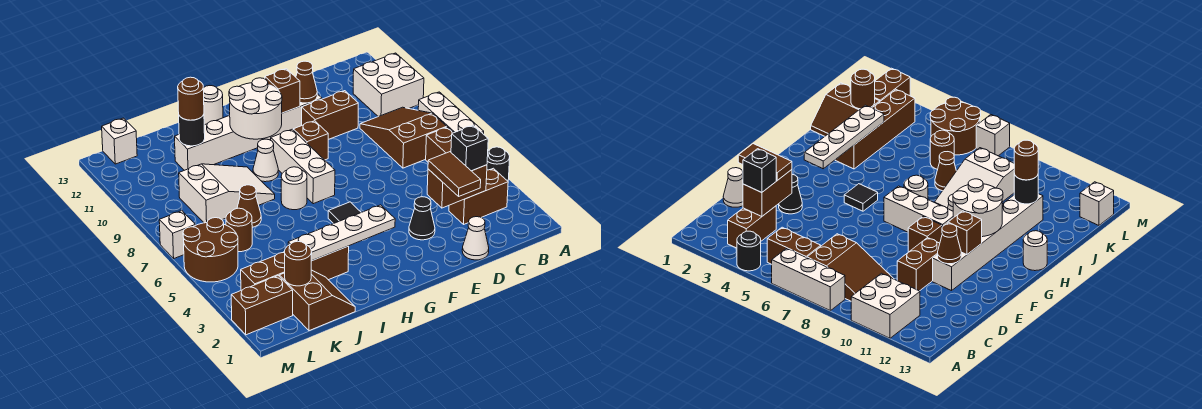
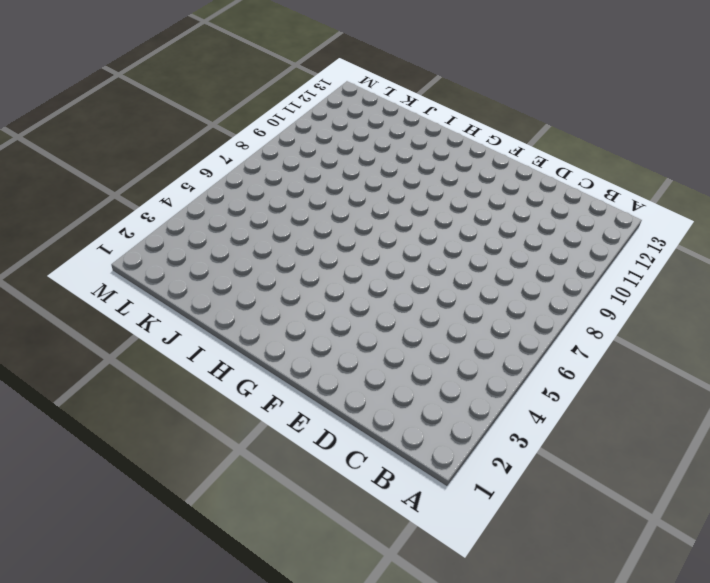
none -> black 1x1 round brick [487,147,510,181]
none -> white 1x3 brick [418,92,484,134]
none -> white 2x2 brick [353,53,424,117]
none -> brown 1x2 brick [449,168,508,224]

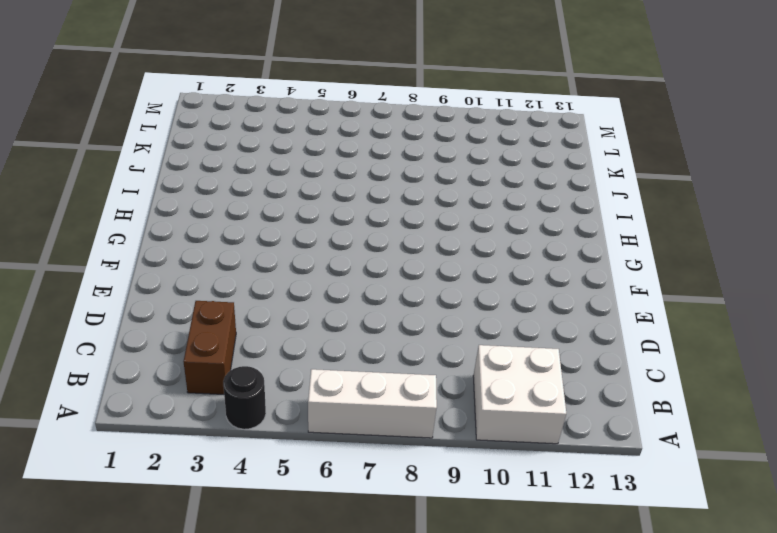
none -> brown 1x2 brick [426,127,454,162]
none -> brown 2x3 slope [360,107,447,168]
none -> white 1x1 cone [462,217,489,260]
none -> brown 1x2 brick [302,91,358,140]

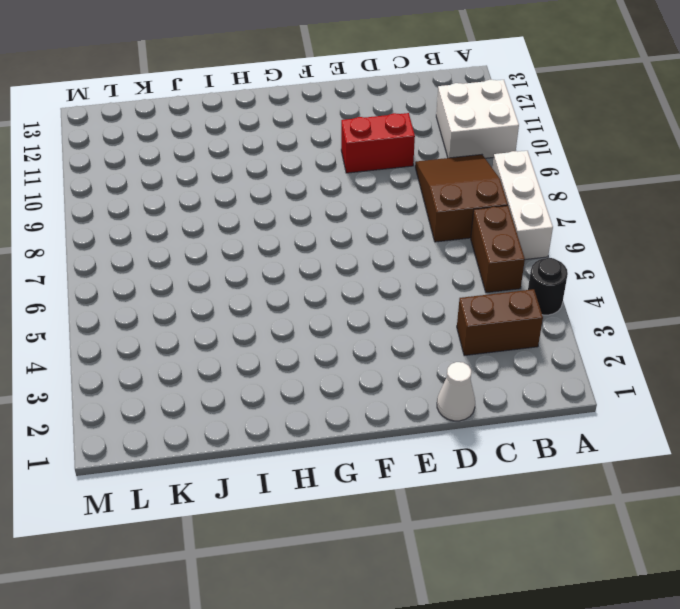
red 1x2 brick [341,113,415,173] -> brown 1x2 brick [302,91,358,140]
none -> black 1x1 cone [409,197,435,240]
none -> white 1x6 brick [175,94,322,170]
none -> brown 1x1 brick [293,121,328,160]
none -> black 1x1 tile [328,202,361,224]

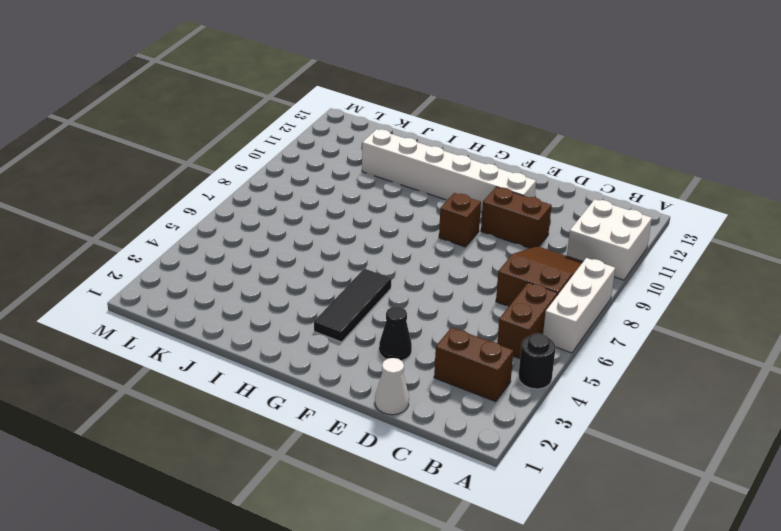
black 1x3 tile [314,268,391,342] -> black 1x1 tile [328,202,361,224]
none -> white 1x3 brick [271,129,335,204]
none -> white 1x1 round brick [281,167,307,210]
none -> white 1x1 cone [253,139,278,182]
none -> white 1x1 round brick [203,86,223,125]

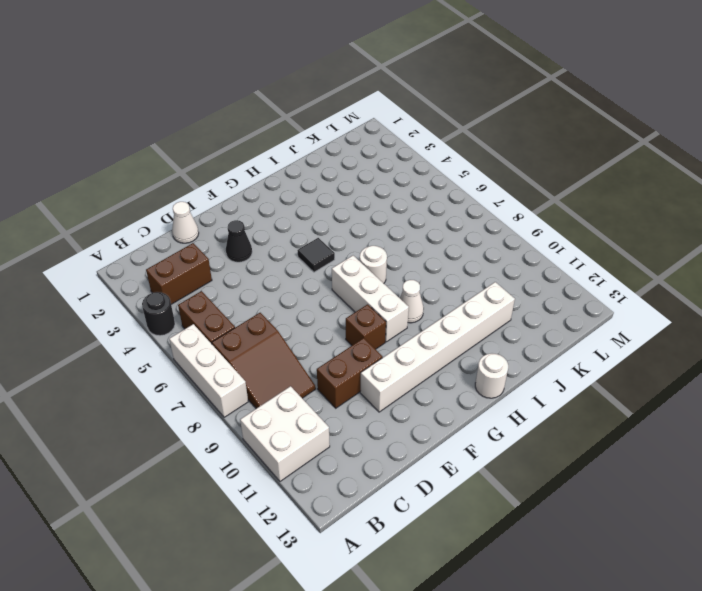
none -> brown 1x4 brick [241,246,349,290]
none -> white 2x3 slope [179,164,275,223]
none -> brown 2x2 slope [279,270,355,331]
none -> brown 1x1 cone [237,185,261,227]

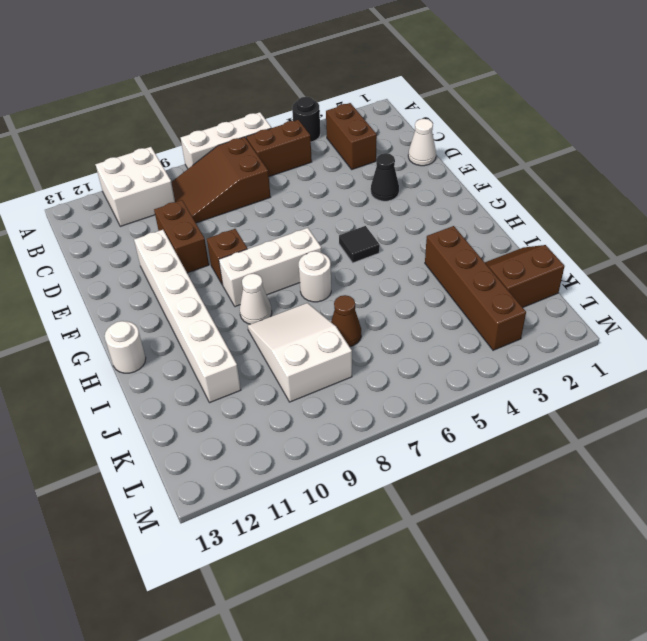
none -> brown 1x1 round brick [226,208,252,252]
none -> brown 1x2 brick [231,276,293,335]
none -> brown 2x2 round brick [183,218,238,282]
none -> white 1x1 brick [102,118,137,164]

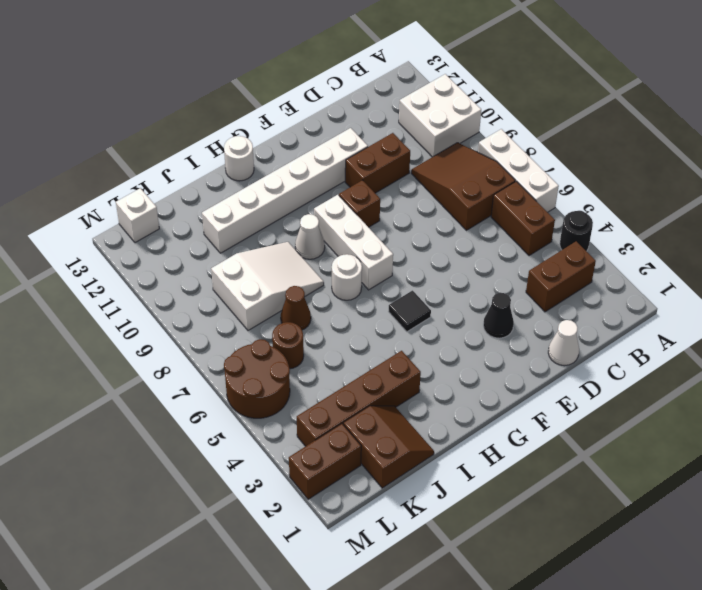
none -> white 1x1 brick [159,211,195,258]
none -> brown 1x2 brick [427,165,487,208]
none -> brown 1x1 cone [296,61,317,103]
none -> brown 1x1 brick [265,69,300,113]

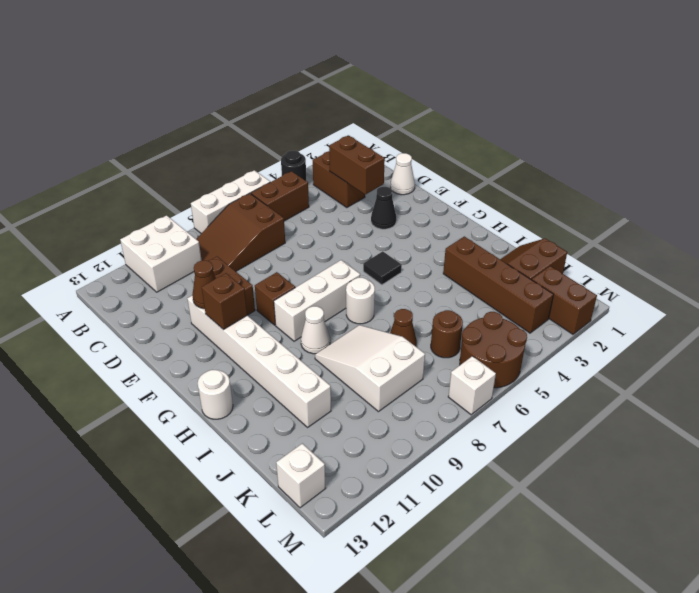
none -> white 1x4 plate [288,205,395,261]
none -> white 2x2 round brick [229,78,282,139]
none -> black 1x1 round brick [179,114,205,146]
none -> brown 1x1 round brick [284,241,312,286]

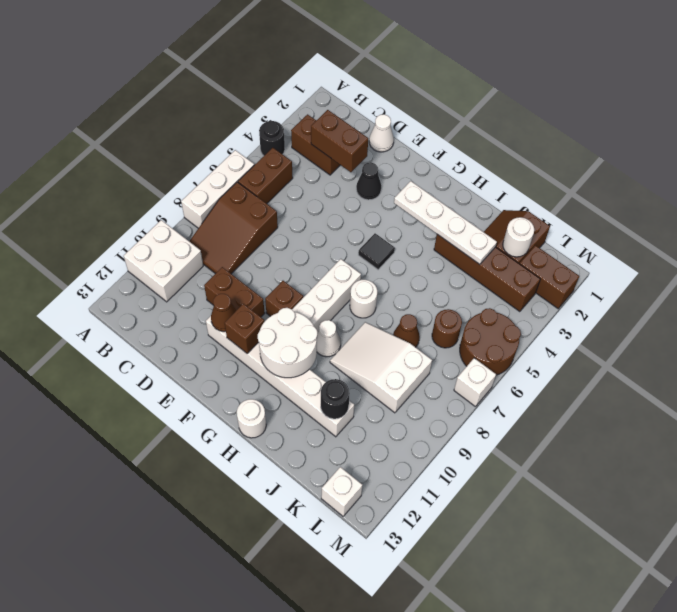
white 1x1 round brick [503,217,534,257] -> brown 1x1 round brick [284,241,312,286]
none -> black 1x1 brick [451,125,488,171]
none -> brown 1x2 tile [428,152,481,196]
none -> brown 1x1 round brick [178,77,204,120]

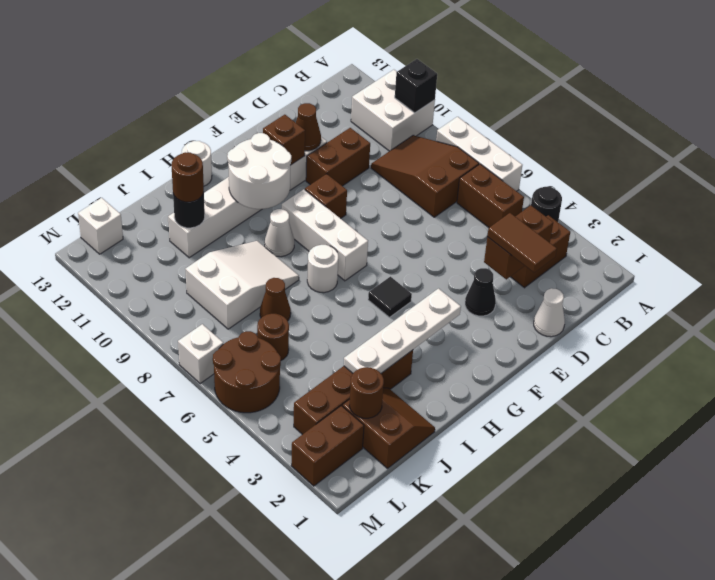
black 1x1 brick [395,59,437,113] -> black 1x1 brick moved to [451,125,488,171]

